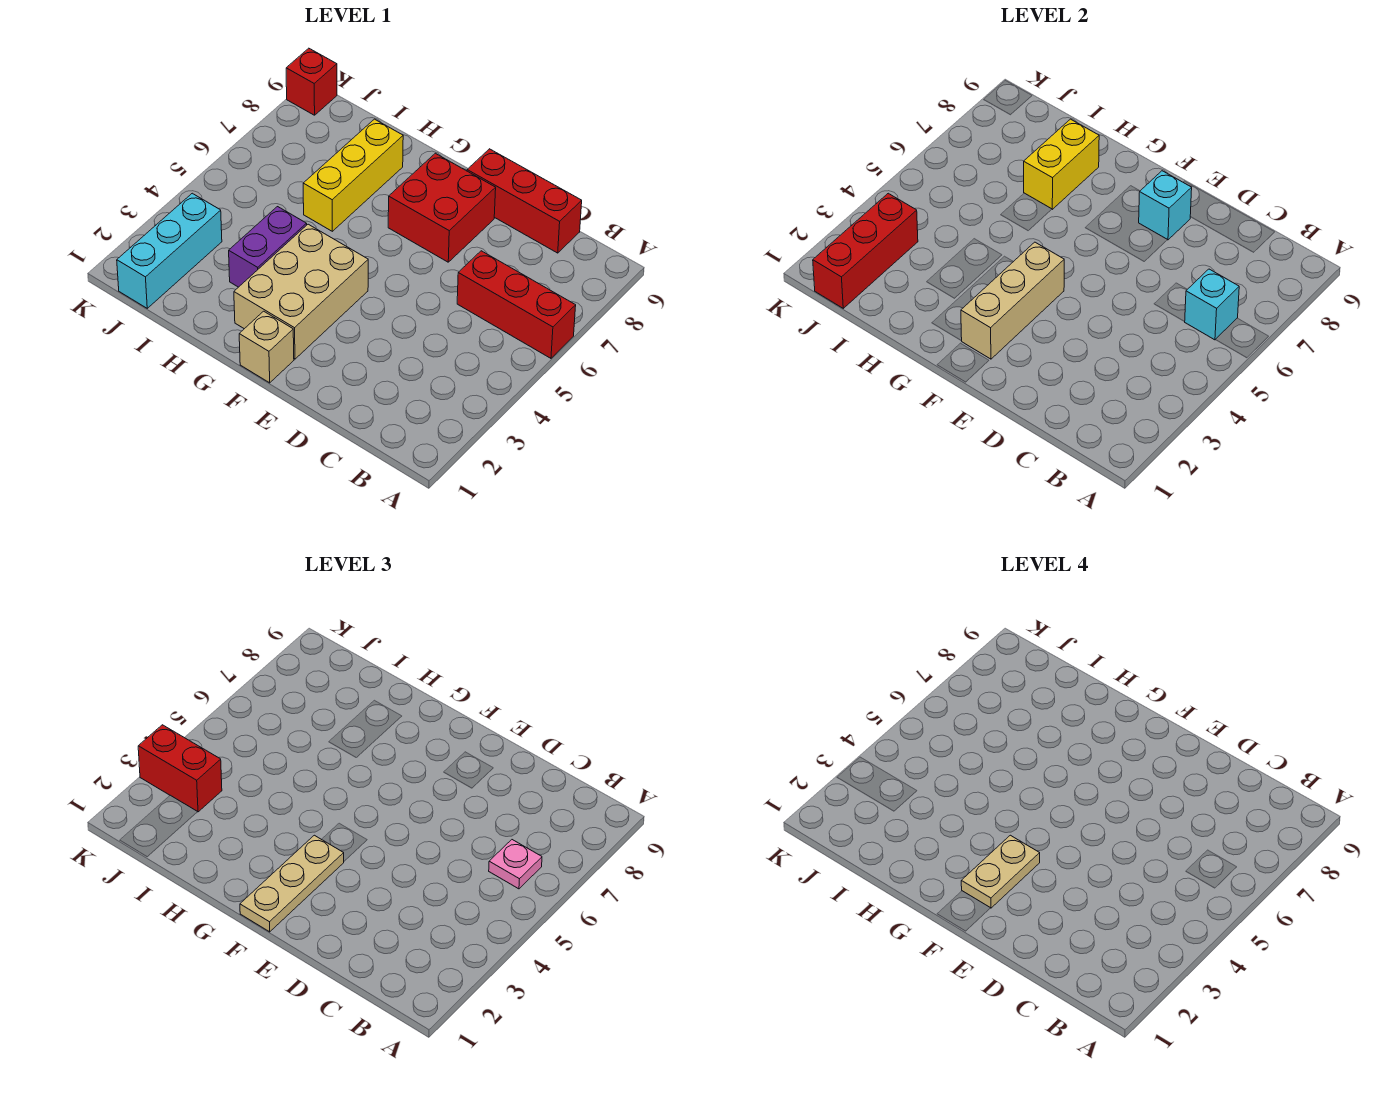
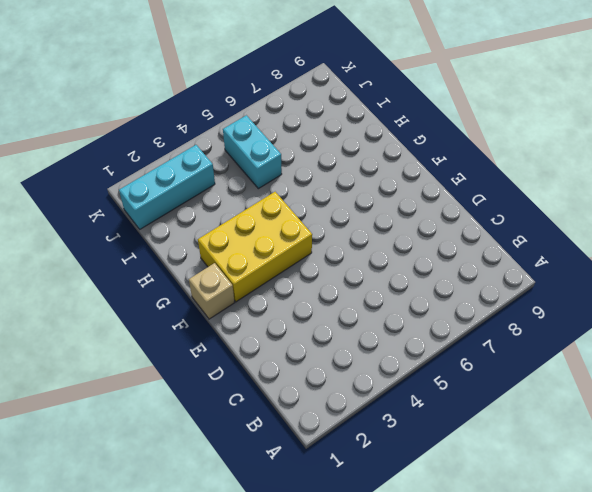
yellow 2x3 brick [198,192,312,302] -> tan 2x3 brick [234,224,368,359]
cyan 1x2 brick [223,115,282,189] -> none
none -> red 1x3 brick [457,251,576,358]
none -> red 1x3 brick [467,149,582,253]
none -> red 2x2 brick [388,153,496,262]

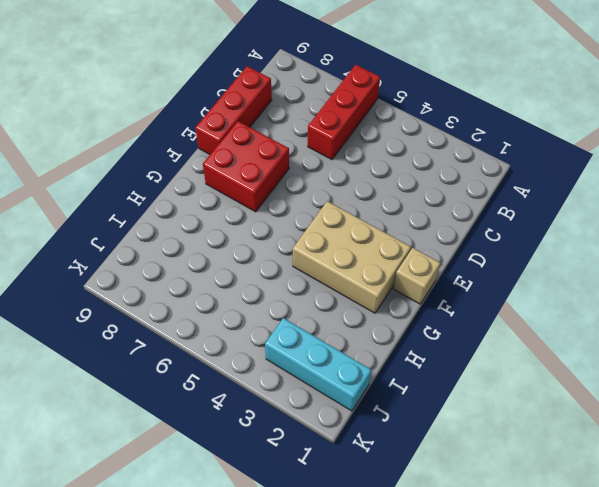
none -> purple 1x2 brick [229,207,307,287]
none -> yellow 1x3 brick [303,119,403,231]
none -> red 1x1 brick [286,48,337,115]

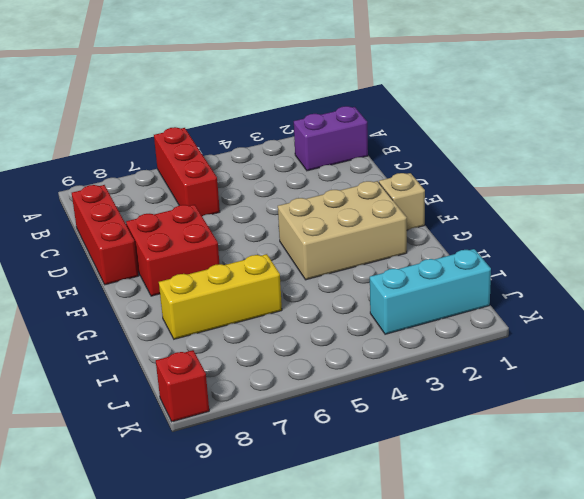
purple 1x2 brick [294,106,368,171] -> purple 1x2 brick moved to [229,207,307,287]
none -> cyan 1x1 brick [1184,269,1239,340]
none -> cyan 1x1 brick [1139,171,1192,240]
none -> tan 1x3 brick [961,242,1064,359]

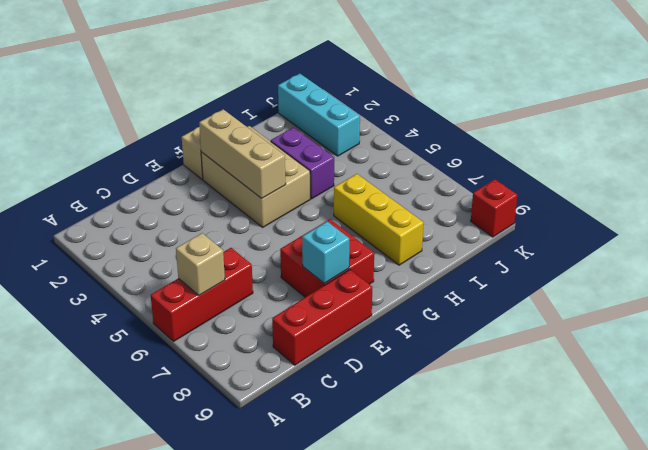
tan 1x1 brick [176,233,225,295] -> cyan 1x1 brick [1184,269,1239,340]
none -> yellow 1x2 brick [1024,119,1099,209]
none -> red 1x3 brick [813,193,918,308]
none -> pink 1x1 plate [489,840,542,889]

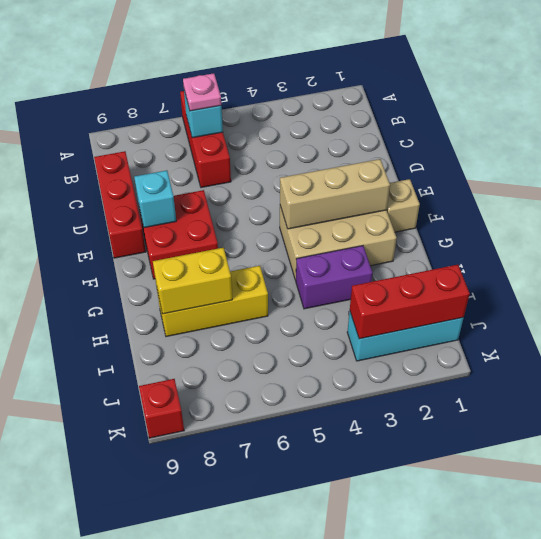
none -> tan 1x3 plate [240,835,344,932]
none -> red 1x2 brick [138,725,222,812]
none -> tan 1x2 plate [961,835,1040,908]

